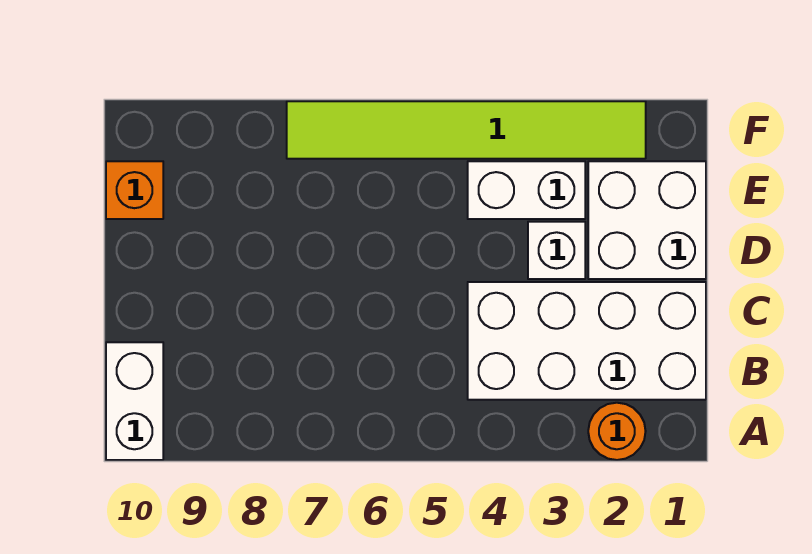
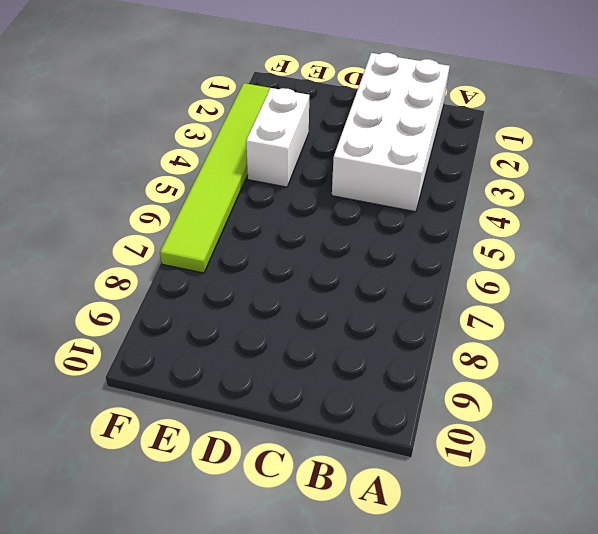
none -> orange 1x1 round brick [588,403,646,460]
none -> white 1x2 brick [106,342,163,460]

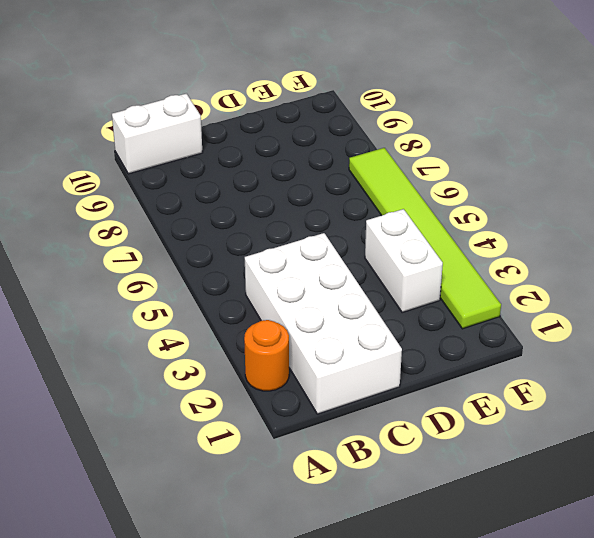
none -> white 2x2 brick [588,161,706,279]
none -> white 1x1 brick [528,222,585,279]

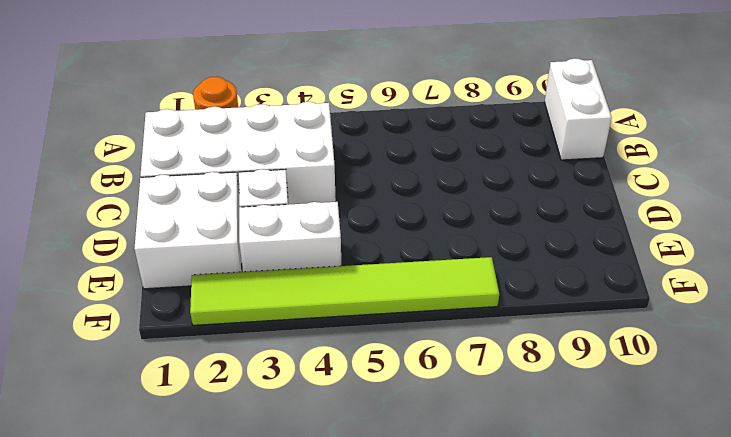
none -> orange 1x1 brick [106,161,163,219]

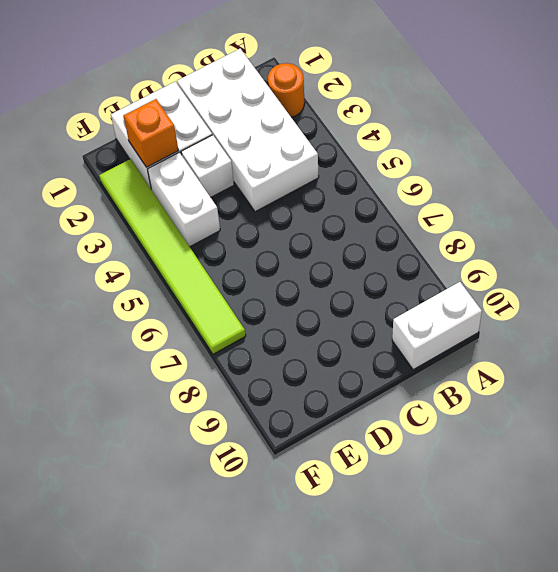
orange 1x1 brick [123,99,179,167] -> orange 1x1 brick moved to [106,161,163,219]

